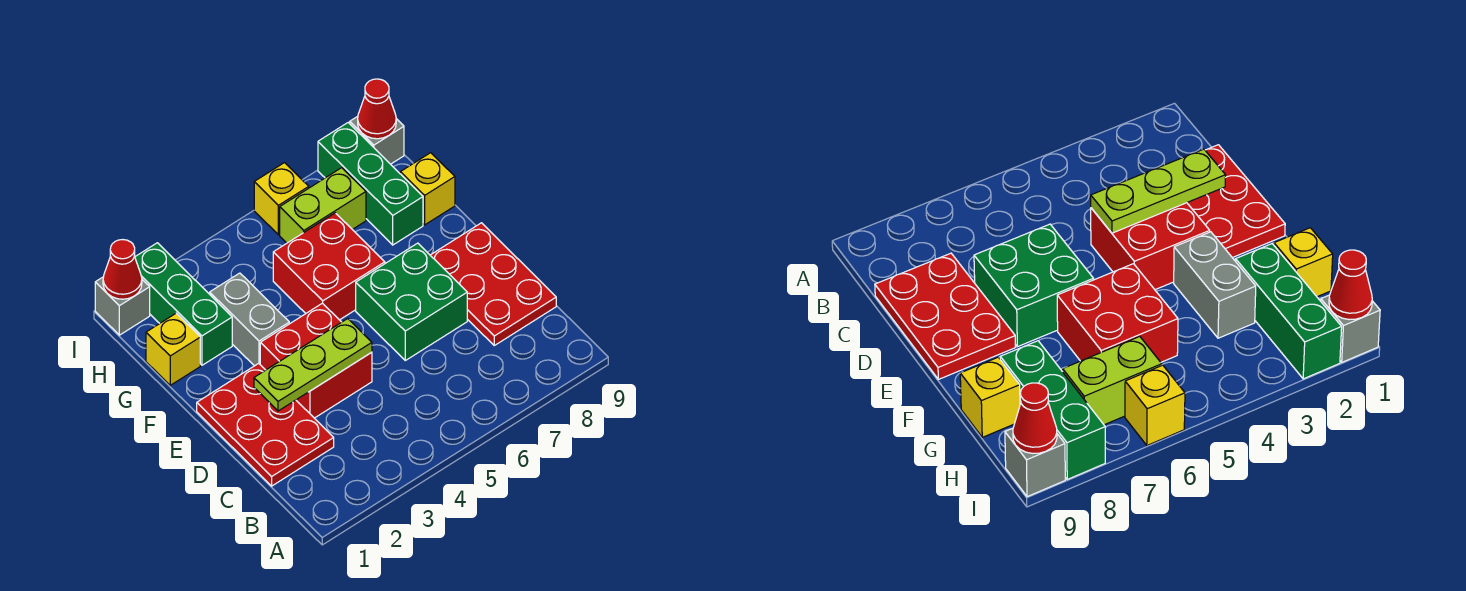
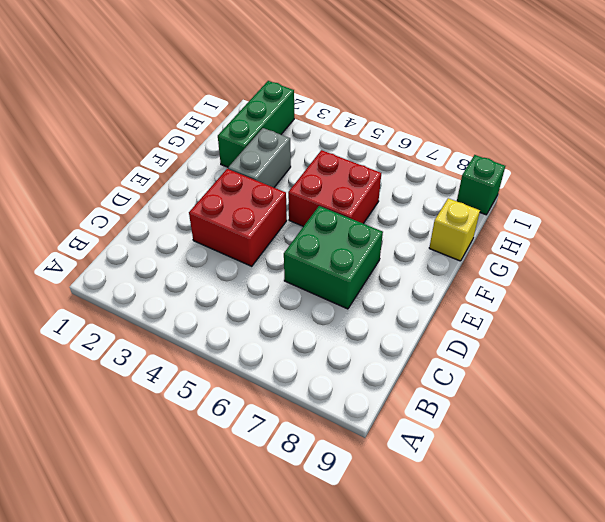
green 1x1 brick [457,155,505,215] -> grey 1x1 brick [350,116,404,164]
none -> red 2x3 plate [197,363,334,486]
none -> red 2x3 plate [430,223,556,345]
none -> yellow 1x1 brick [146,313,200,385]

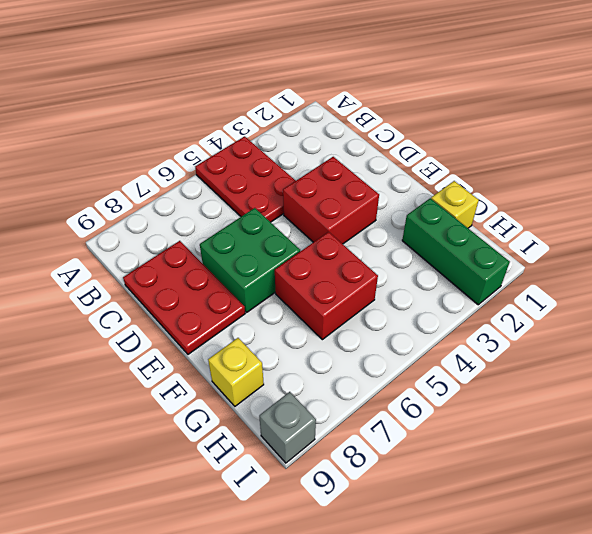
red 2x3 plate [195,136,296,222] -> red 2x3 plate moved to [197,363,334,486]
none -> grey 1x2 brick [210,273,289,366]
none -> green 1x3 brick [318,123,423,245]
none -> lime 1x2 brick [280,168,366,243]

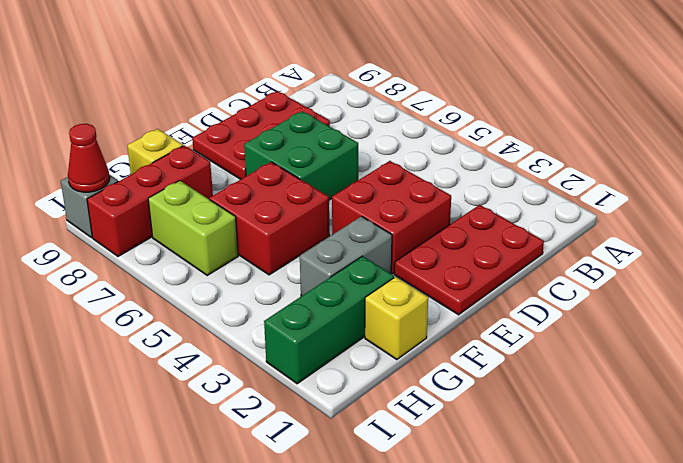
red 1x3 brick [87,145,213,256] -> green 1x3 brick [318,123,423,245]
none -> grey 1x1 brick [95,277,150,335]
none -> yellow 1x1 brick [254,163,309,235]
none -> lime 1x3 plate [254,319,372,411]

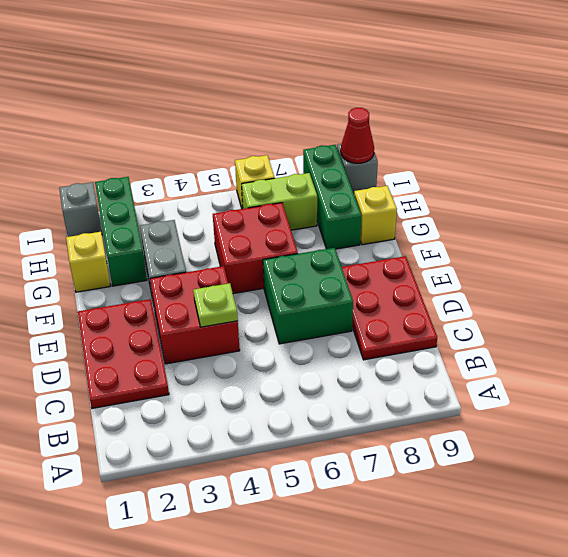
lime 1x1 plate [193,283,238,327] -> lime 1x3 plate [254,319,372,411]
none -> red 1x1 cone [103,240,142,299]

